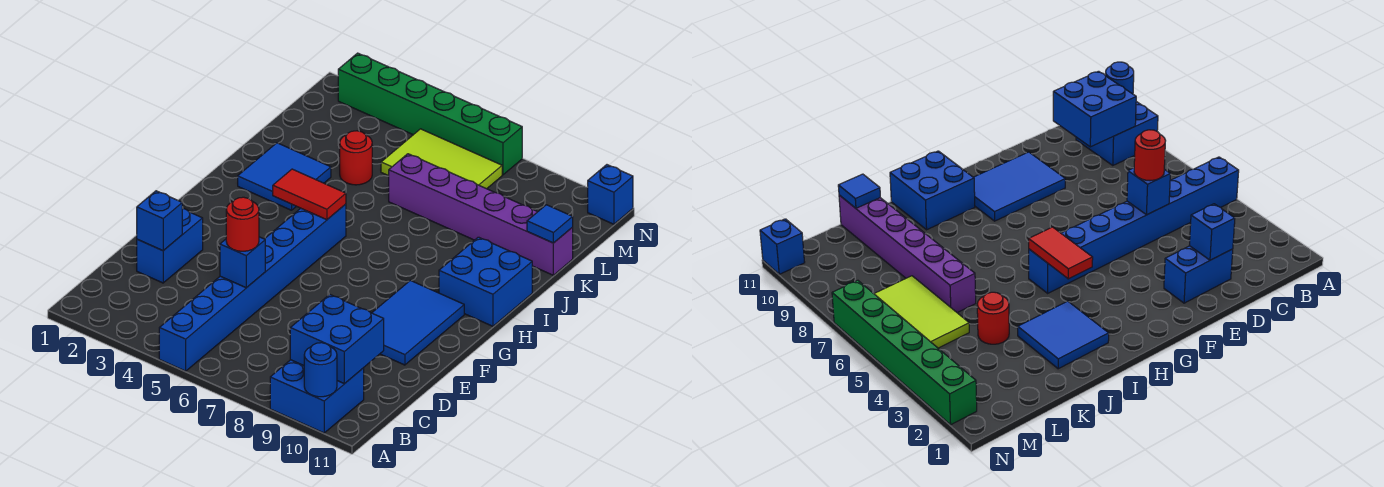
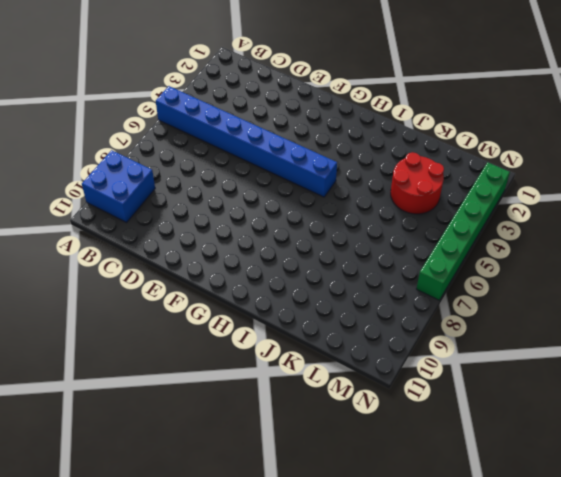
red 2x2 round brick [391,152,444,214] -> red 1x1 round brick [340,131,372,185]
none -> blue 1x2 brick [137,208,203,283]
none -> blue 2x3 tile [372,280,464,365]
none -> blue 2x2 brick [439,237,532,326]

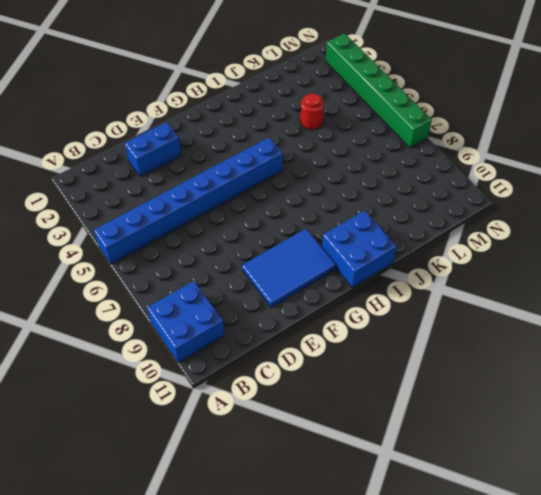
none -> blue 2x2 tile [238,143,331,210]
none -> purple 1x6 brick [389,154,573,275]
none -> lime 2x3 tile [381,129,502,189]

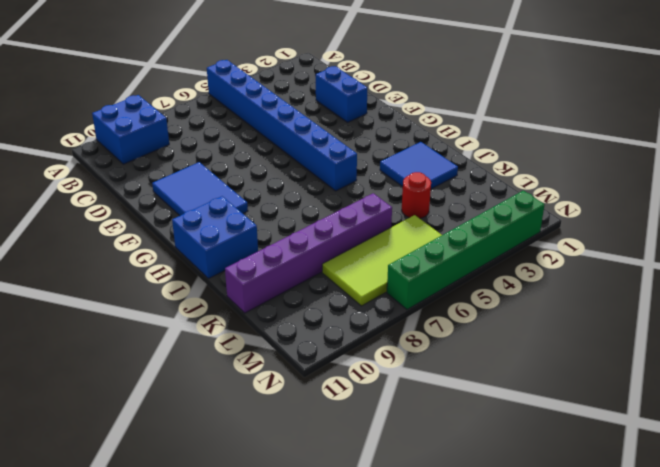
lime 2x4 tile [322,215,442,306] -> lime 2x3 tile [381,129,502,189]
none -> blue 1x1 brick [588,165,633,224]
none -> blue 1x1 round brick [304,343,337,397]
none -> blue 2x2 brick [290,295,384,384]

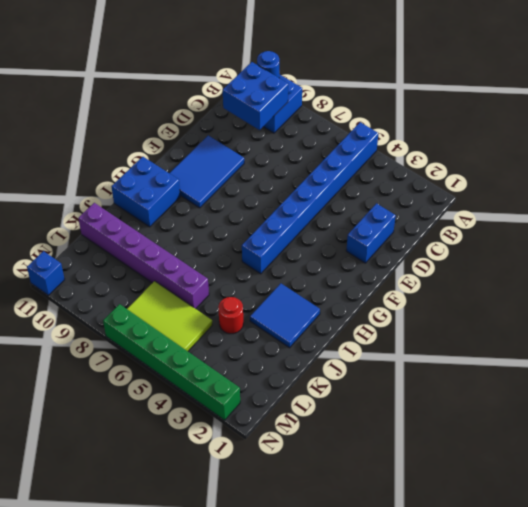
none -> blue 1x1 brick [137,191,182,251]
none -> blue 1x1 brick [220,237,265,288]
none -> red 1x2 tile [273,169,346,220]

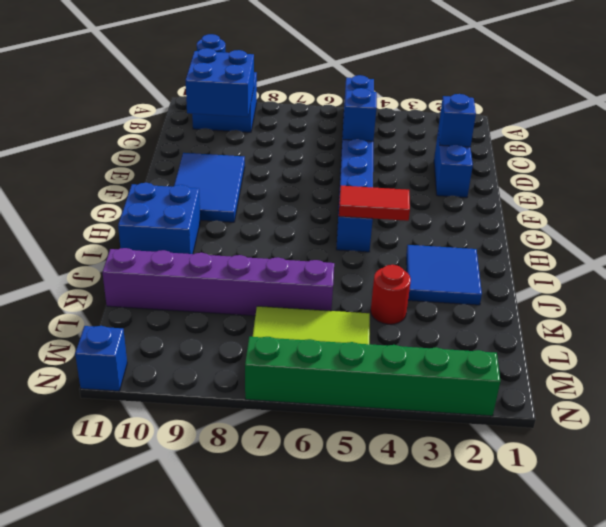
none -> blue 1x1 tile [527,205,573,243]
none -> red 1x1 round brick [226,197,259,251]

